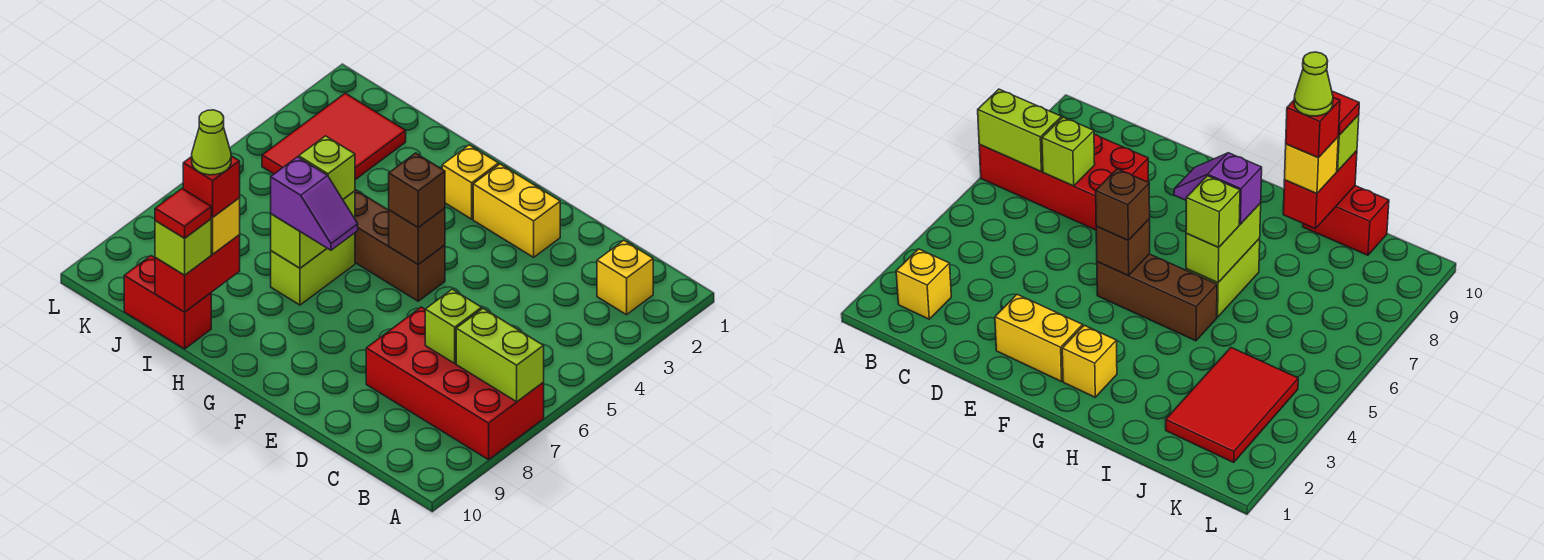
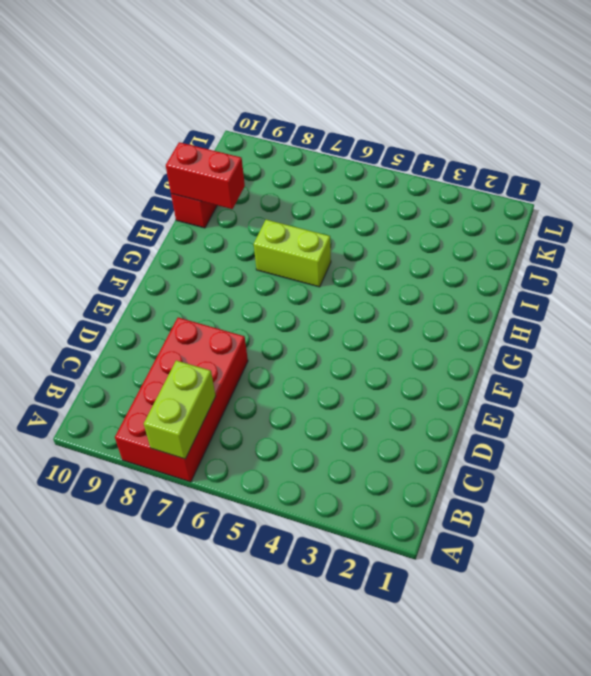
none -> yellow 1x1 brick [597,240,653,315]
none -> yellow 1x2 brick [473,164,560,257]
none -> brown 1x3 brick [355,190,445,301]

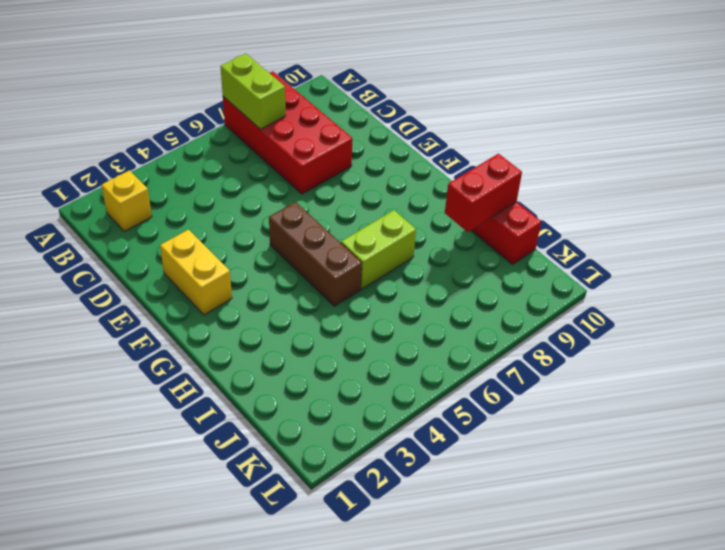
none -> yellow 1x1 brick [442,145,499,219]
none -> red 2x3 tile [262,93,406,180]
none -> lime 1x1 brick [425,289,482,363]

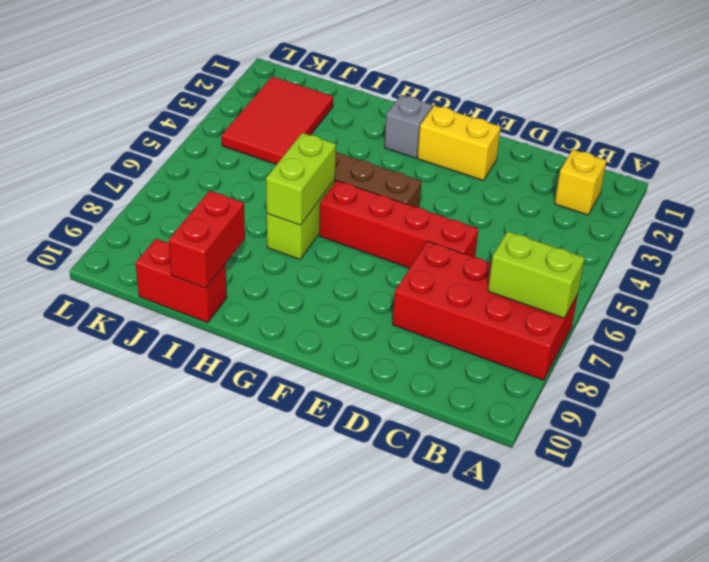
red 1x4 brick [320,181,478,268] -> none
grey 1x1 brick [384,95,433,158] -> yellow 1x1 brick [442,145,499,219]
none -> lime 1x1 brick [425,289,482,363]
none -> brown 1x1 brick [389,208,445,264]
none -> brown 1x1 brick [389,153,445,228]

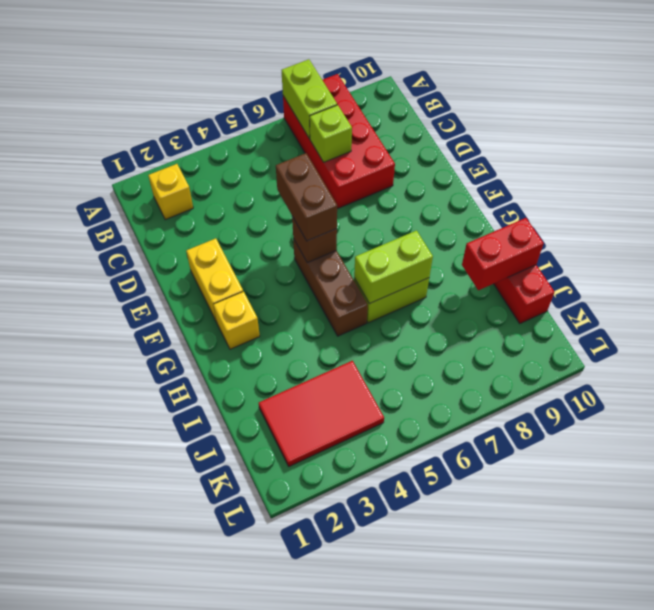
brown 1x2 brick [276,153,337,241] -> brown 1x1 brick [389,153,445,228]
none -> purple 1x2 slope [271,157,358,250]
none -> lime 1x1 brick [299,136,355,199]
none -> yellow 1x1 brick [211,198,240,254]

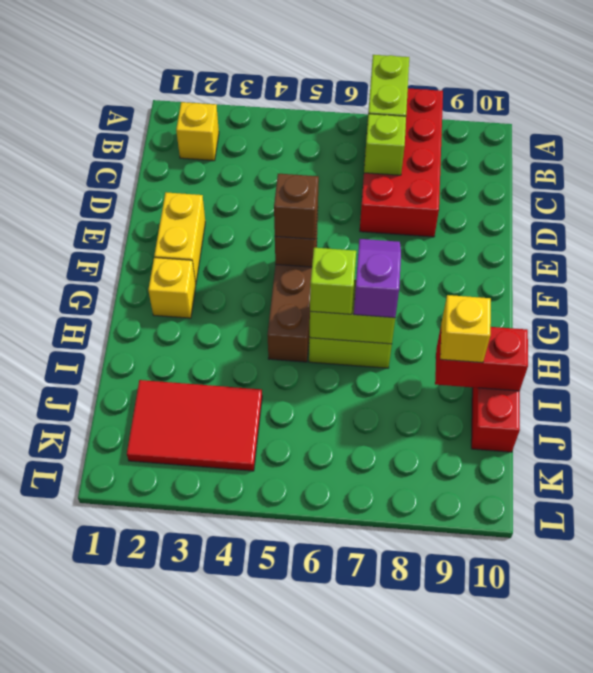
none -> lime 1x1 brick [155,219,211,275]
none -> red 1x1 brick [183,156,240,217]
none -> red 1x1 tile [155,189,211,238]

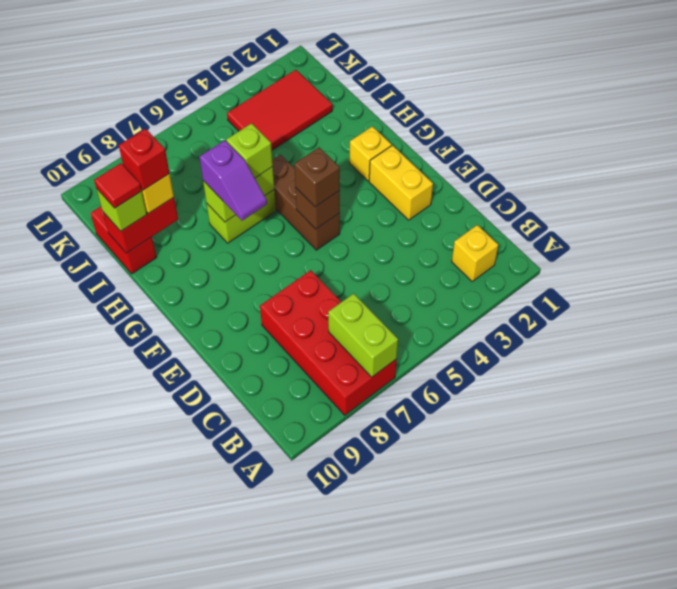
none -> lime 1x1 brick [425,289,482,363]
none -> lime 1x1 cone [192,110,231,175]

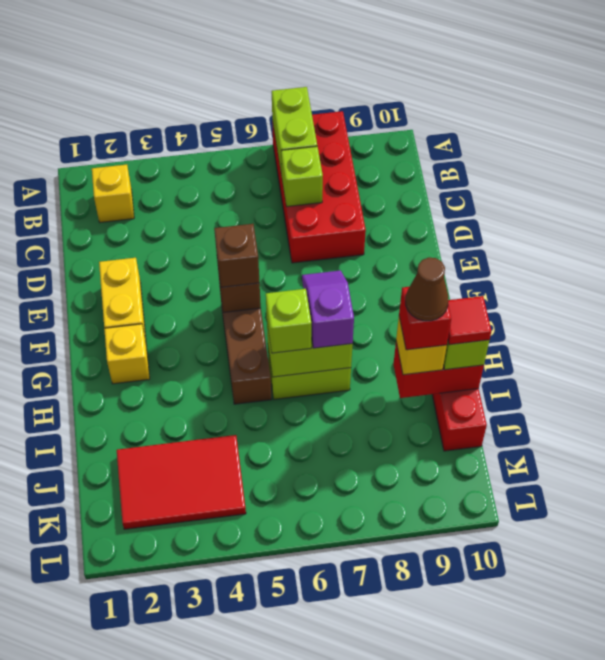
brown 1x1 cone [406,257,448,321] -> lime 1x1 cone [192,110,231,175]

